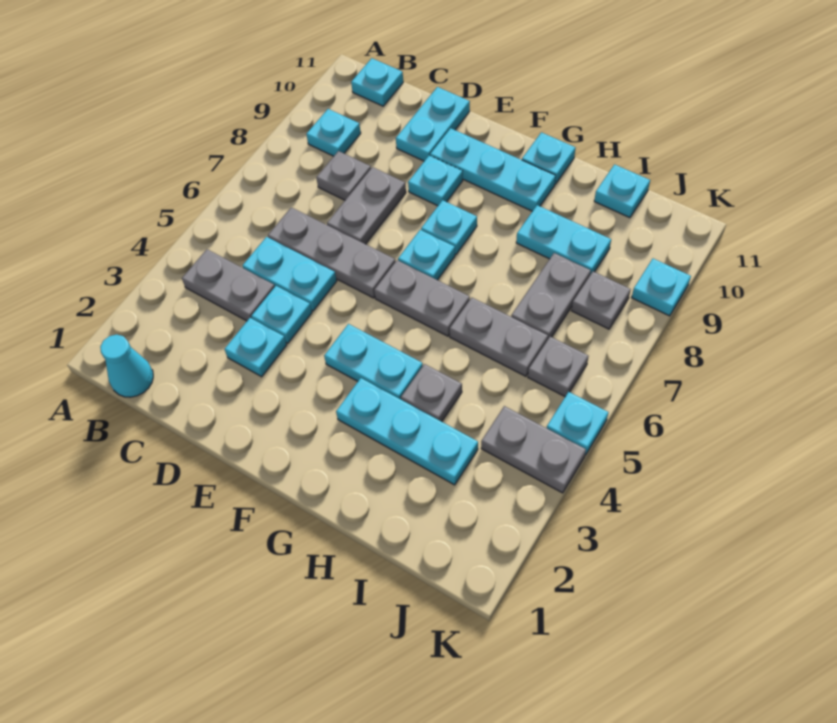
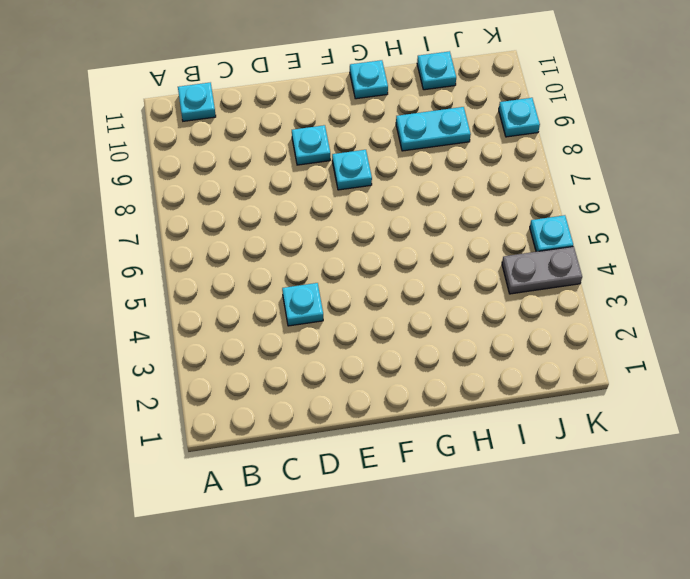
none -> cyan 1x1 cone [100,335,153,397]
none -> grey 1x2 plate [182,249,275,321]
none -> cyan 1x1 plate [306,109,361,156]

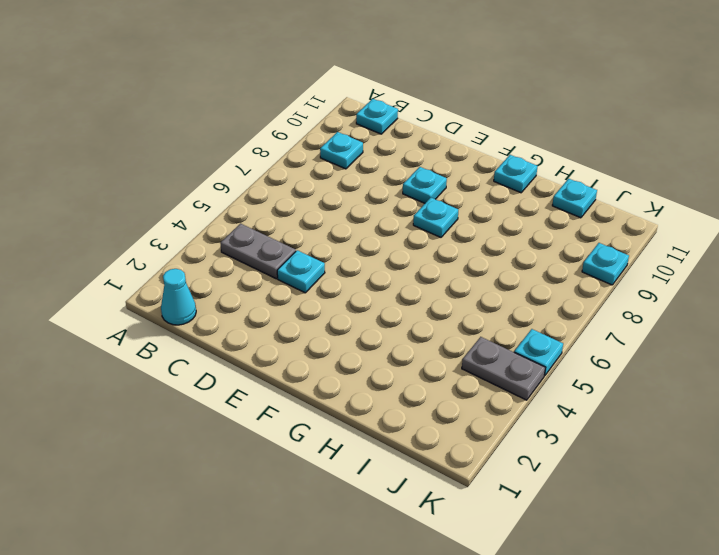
none -> cyan 1x2 plate [242,237,337,311]
none -> grey 1x3 plate [268,207,395,298]
none -> grey 1x1 plate [316,151,371,200]

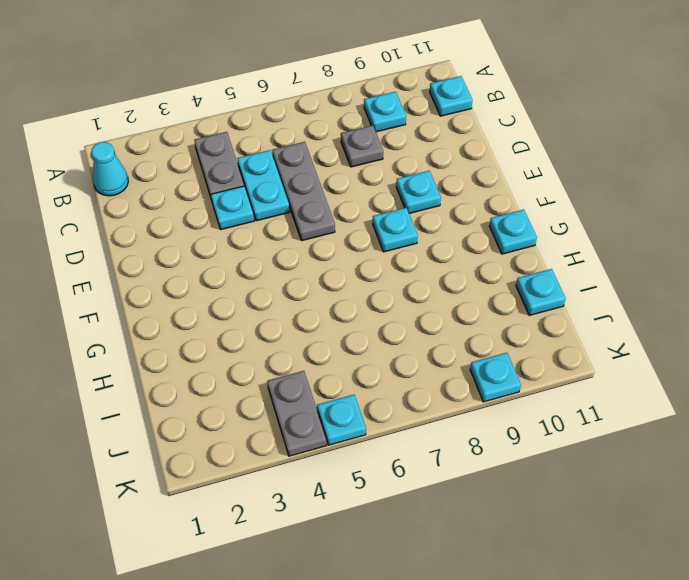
none -> cyan 1x1 plate [225,318,287,377]
none -> grey 1x2 plate [327,167,406,244]
none -> cyan 1x2 plate [396,87,470,161]

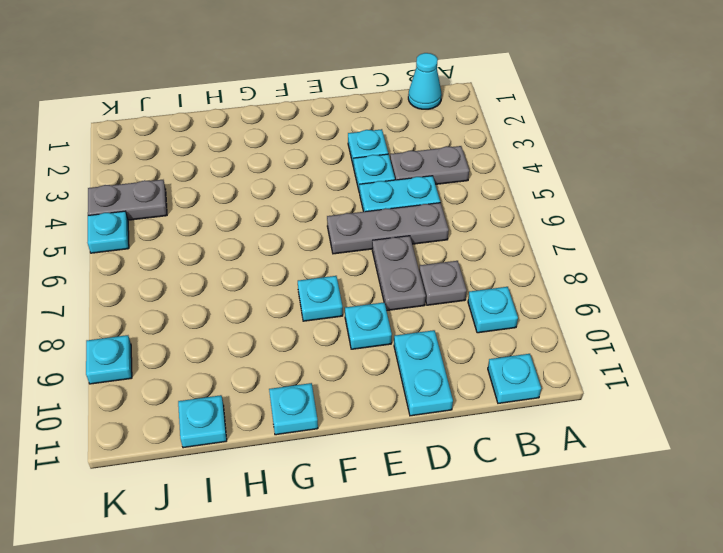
none -> cyan 1x3 plate [430,128,556,211]
none -> cyan 1x2 plate [324,324,423,399]
none -> grey 1x2 plate [374,260,470,336]

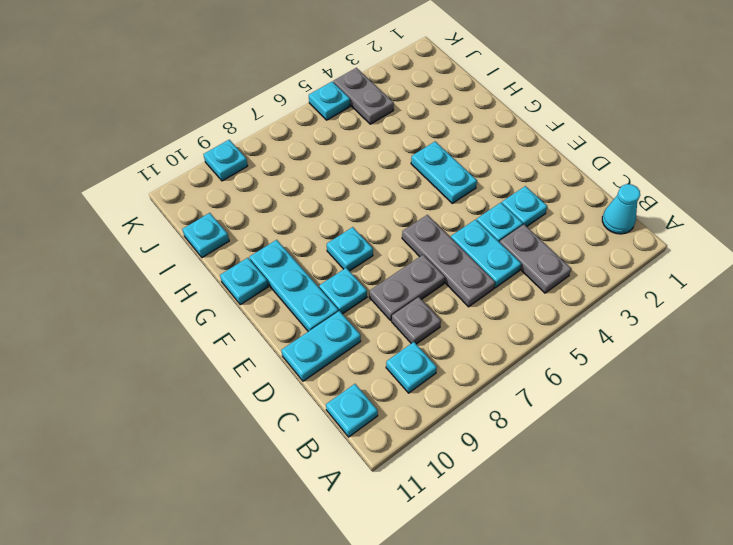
none -> grey 1x2 plate [374,260,470,336]
none -> cyan 1x1 plate [398,230,455,280]
none -> cyan 1x3 plate [336,378,478,485]

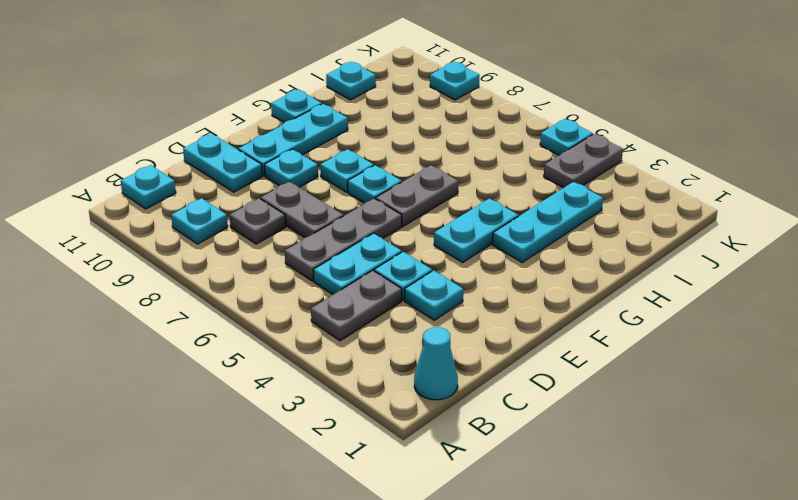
none -> grey 1x1 plate [401,364,462,422]
none -> grey 1x2 plate [450,298,548,376]
none -> cyan 1x2 plate [516,205,611,275]

